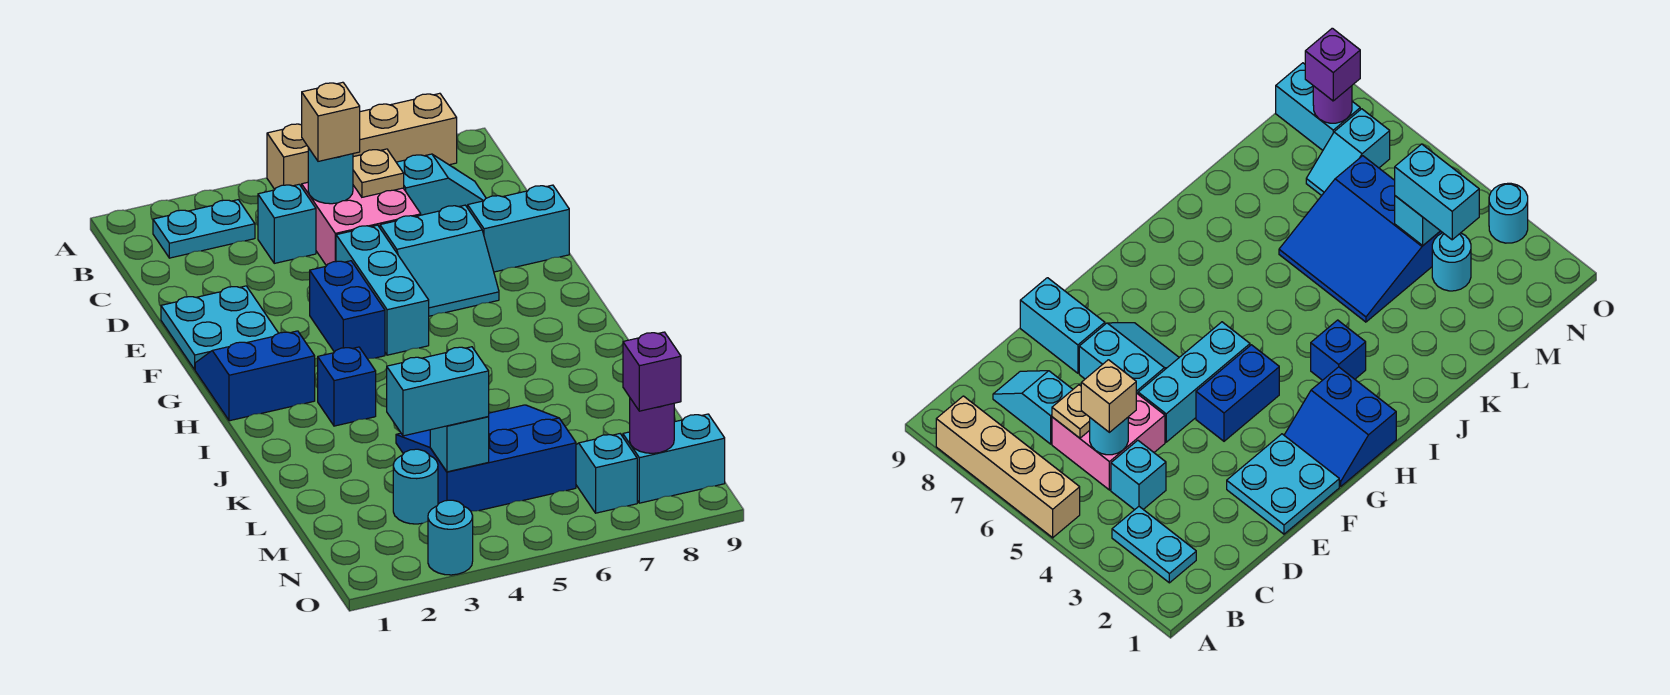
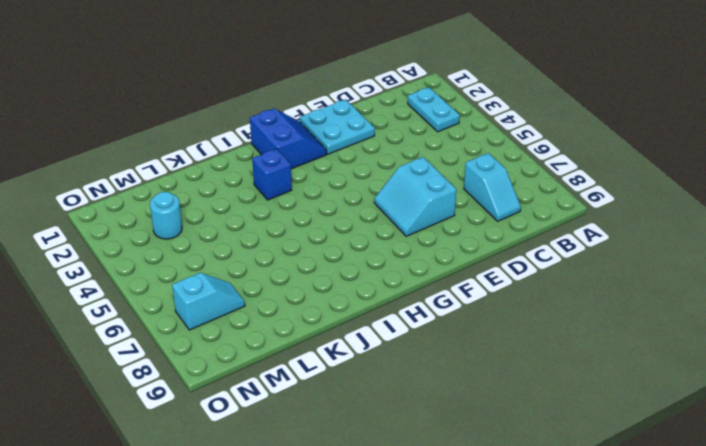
none -> tan 1x4 brick [267,93,457,189]
none -> cyan 1x1 brick [258,184,316,263]
none -> pink 2x2 brick [302,182,421,266]

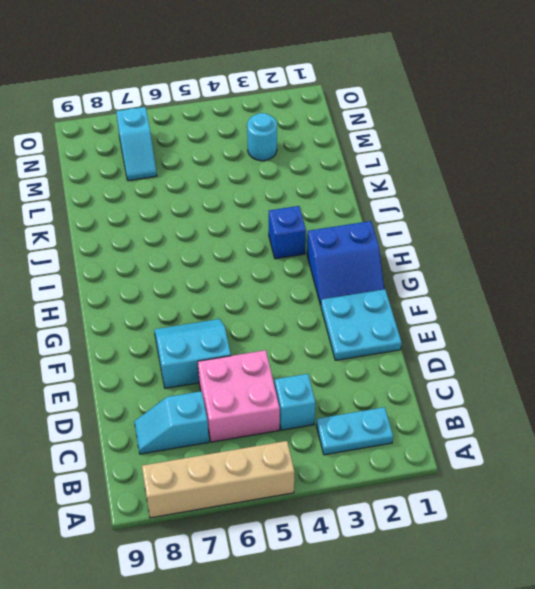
none -> cyan 1x3 brick [336,225,429,355]
none -> cyan 1x2 brick [468,185,569,272]
none -> blue 1x2 brick [310,261,385,359]

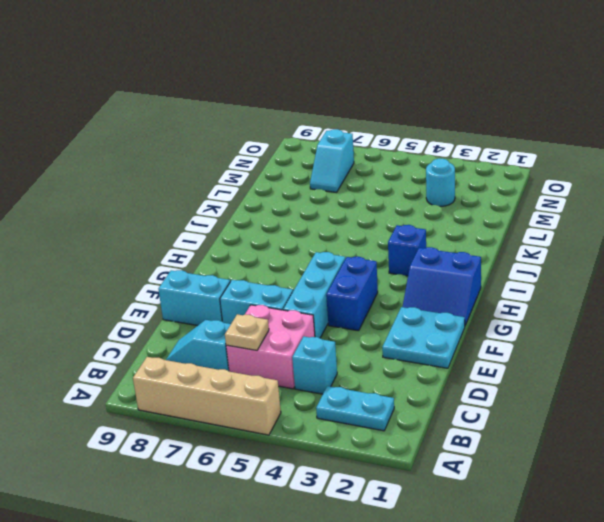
none -> blue 3x3 slope [396,405,576,511]
none -> cyan 1x2 brick [623,414,725,503]
none -> cyan 1x1 round brick [428,500,473,575]

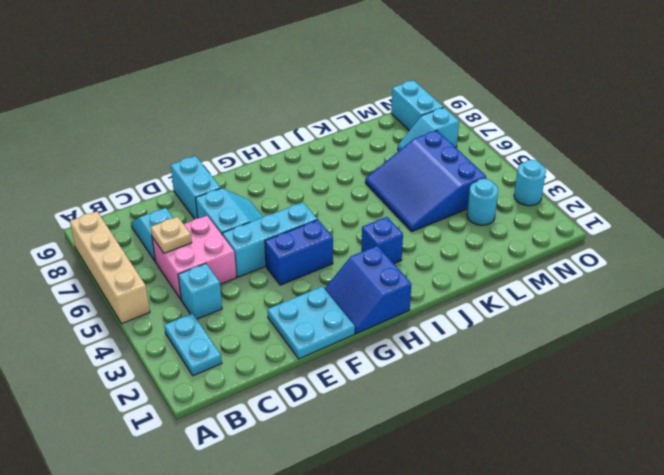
none -> cyan 1x1 round brick [308,148,353,204]
none -> cyan 1x1 brick [430,417,489,472]
none -> purple 1x1 round brick [630,398,674,453]

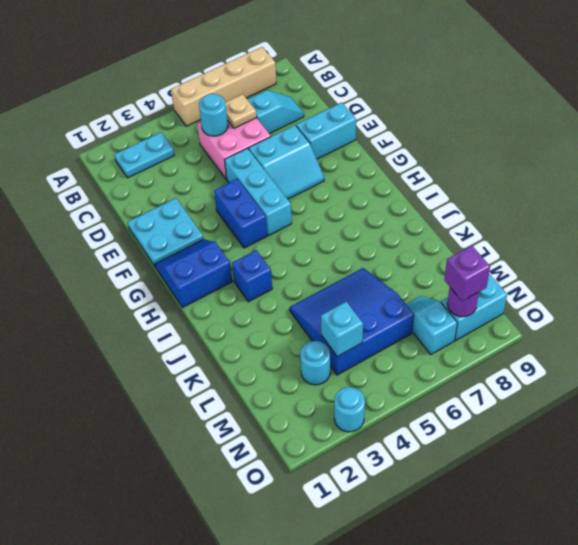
none -> cyan 1x1 brick [258,184,316,263]
none -> tan 1x1 brick [302,82,360,161]
none -> cyan 1x2 brick [387,347,489,436]

